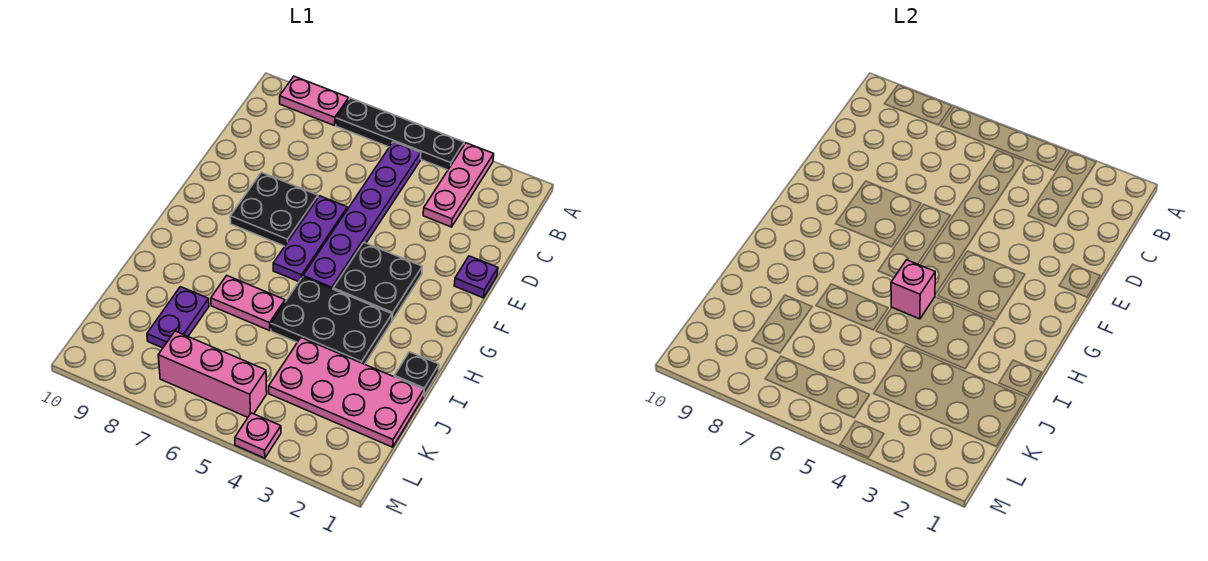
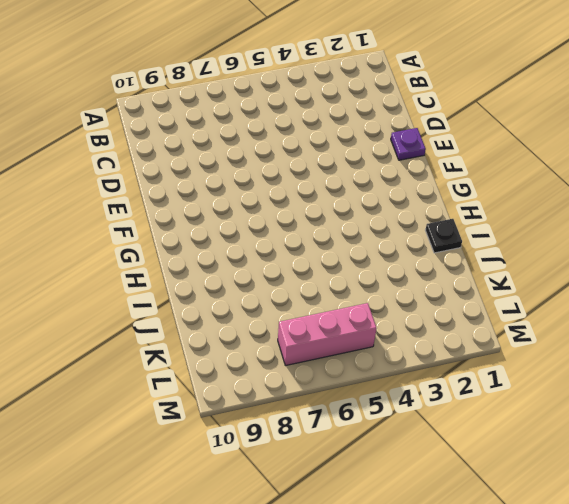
none -> pink 1x3 plate [423,143,494,227]
none -> black 1x4 plate [336,98,464,170]
none -> pink 1x2 plate [280,76,349,126]

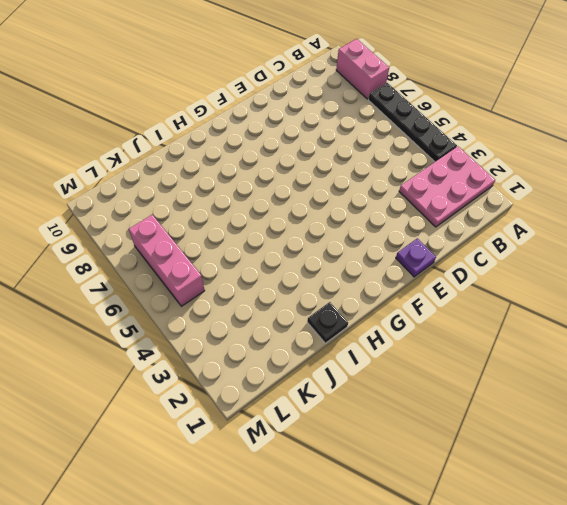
pink 2x3 plate [399,147,495,227] -> pink 1x3 plate [423,143,494,227]
pink 1x2 brick [336,39,389,99] -> pink 1x2 plate [280,76,349,126]
none -> purple 1x6 plate [303,142,421,289]
none -> purple 1x3 plate [273,196,347,282]
none -> black 2x2 plate [230,173,318,246]

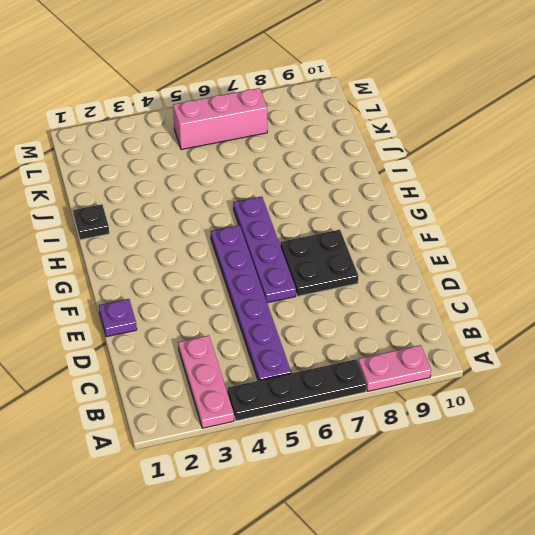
purple 1x4 plate [233,196,296,303] -> purple 1x3 plate [273,196,347,282]
none -> black 2x2 plate [333,242,422,320]
none -> black 2x3 plate [271,277,392,364]
none -> pink 1x2 plate [211,276,285,331]

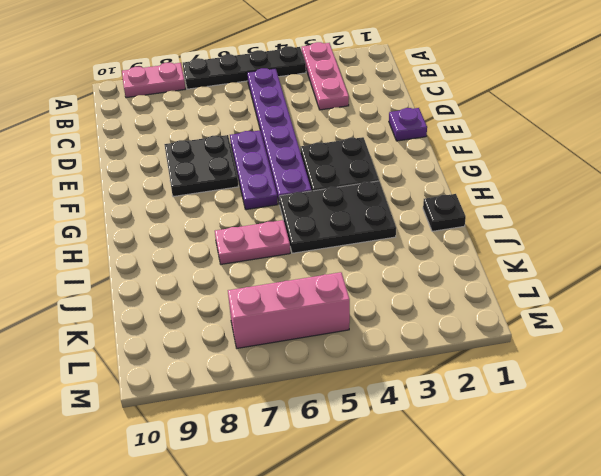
none -> pink 2x4 plate [269,338,424,447]
none -> purple 1x2 plate [147,287,209,348]
none -> pink 1x1 plate [235,413,281,458]

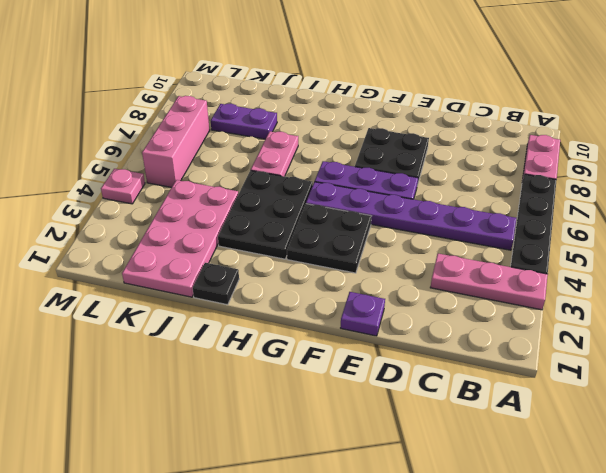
none -> pink 1x1 brick [891,260,935,319]

